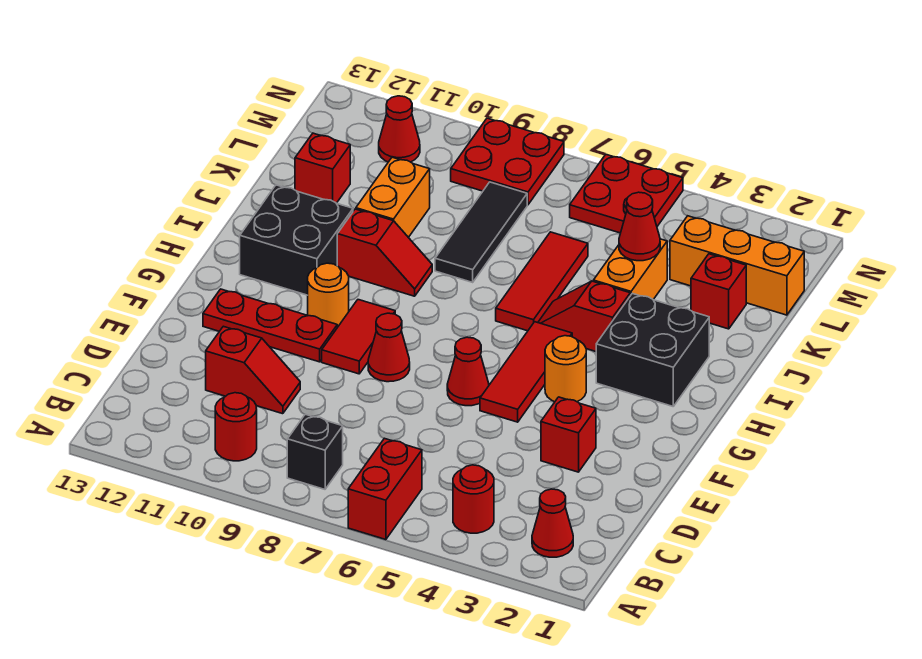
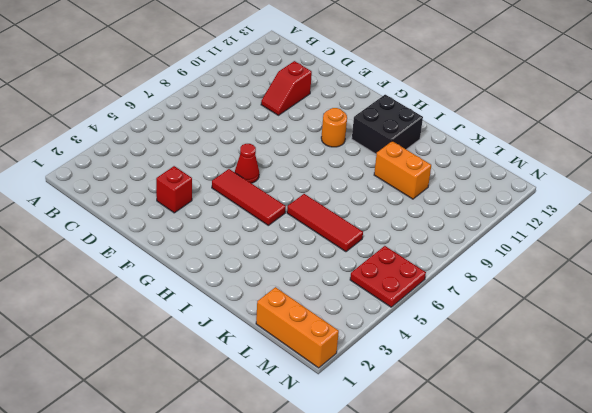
orange 1x3 brick [256,287,339,368] -> orange 1x3 brick turned to [670,216,804,315]
none -> red 1x2 brick [348,438,422,540]
none -> red 1x1 cone [532,489,573,557]
none -> red 1x1 round brick [453,465,494,533]

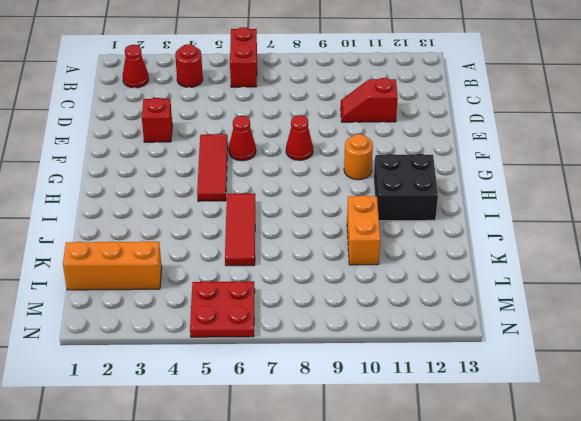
none -> black 1x1 brick [287,414,343,489]
none -> red 1x1 round brick [215,393,257,461]
none -> red 1x2 tile [322,300,395,374]

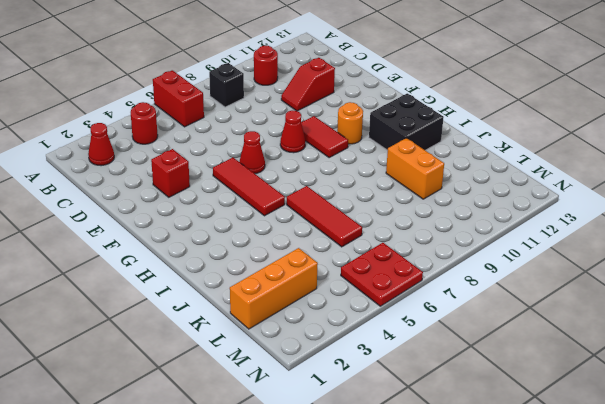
none -> red 1x3 plate [203,289,337,362]
none -> orange 1x1 round brick [545,336,586,402]
none -> black 2x2 brick [596,293,709,406]

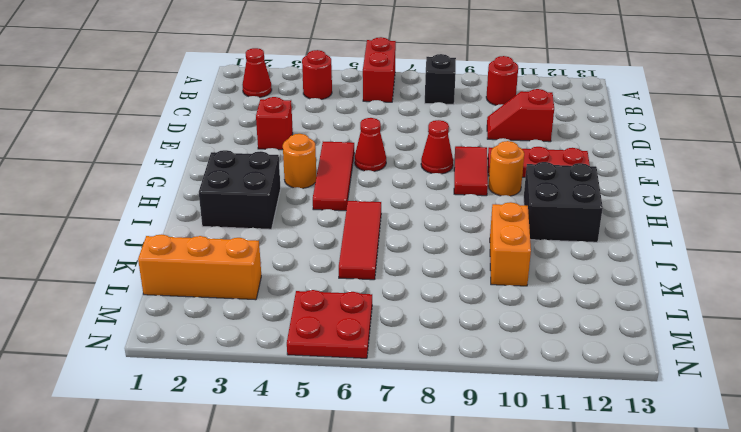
none -> red 1x2 slope [538,281,630,351]
none -> red 1x2 slope [337,209,432,296]
none -> orange 1x2 brick [593,239,667,300]

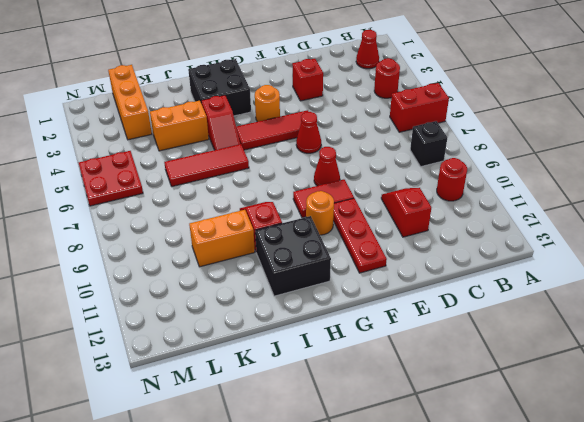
none -> black 1x3 tile [435,182,527,282]
none -> red 1x1 brick [691,254,746,329]
none -> red 1x1 brick [295,133,350,203]

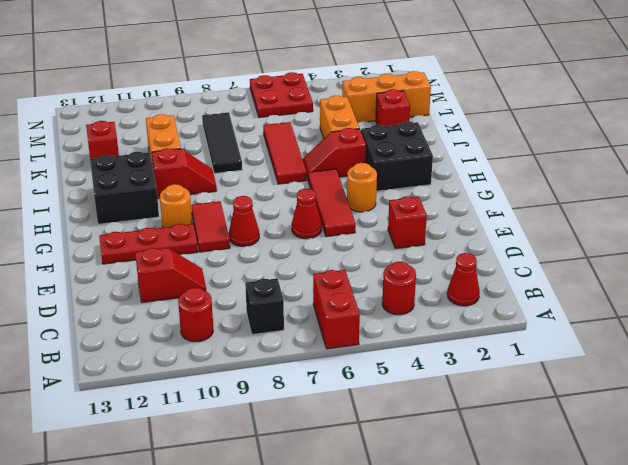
none -> red 2x2 plate [451,118,564,205]
none -> red 1x1 cone [379,96,420,162]
none -> red 1x1 cone [619,192,660,261]

